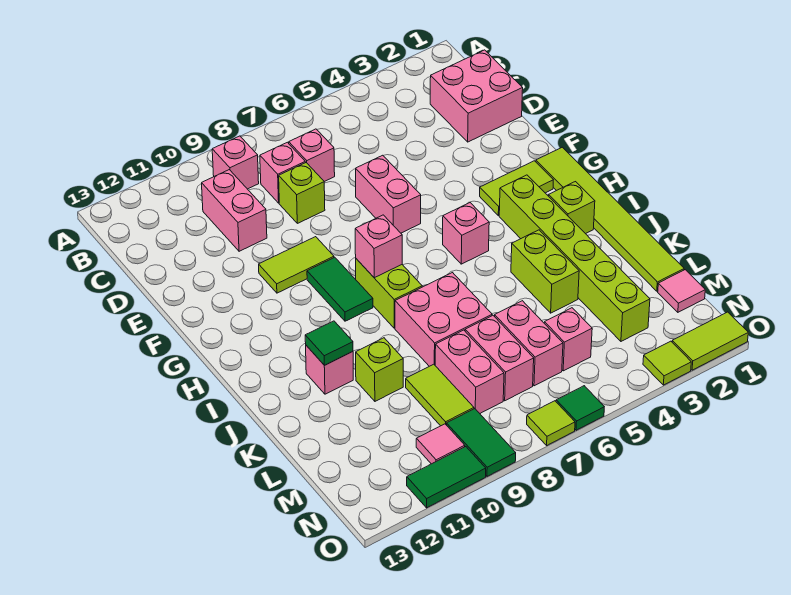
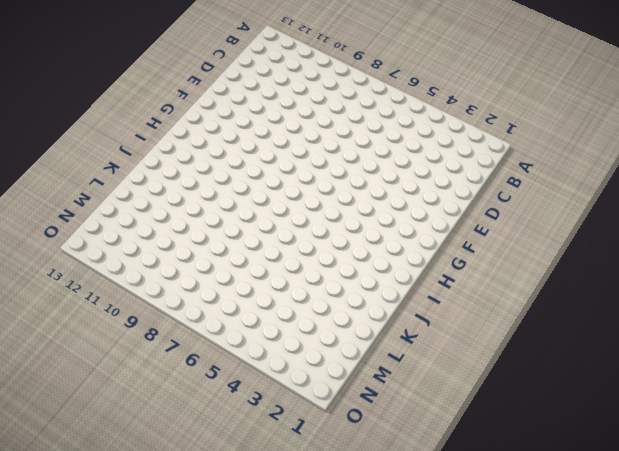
none -> pink 1x1 brick [212,136,259,189]
none -> pink 2x2 brick [430,50,523,142]
none -> pink 1x1 brick [289,129,335,182]
none -> pink 1x1 brick [260,142,305,203]

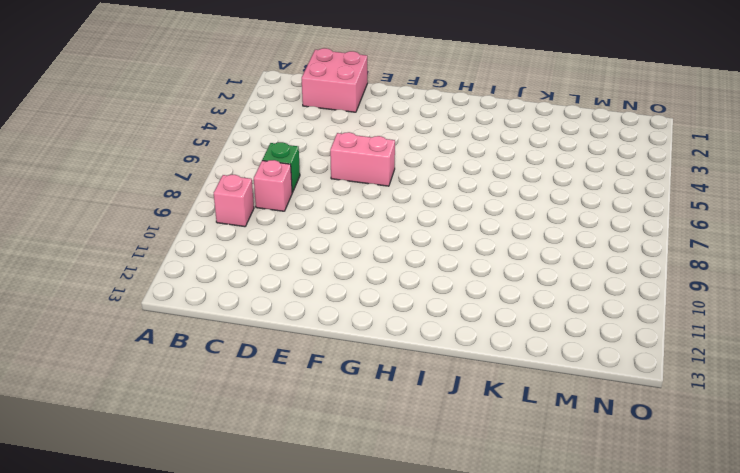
green 1x1 brick [262,142,300,193] -> pink 1x1 brick [289,129,335,182]
none -> pink 1x2 brick [202,170,267,251]
none -> lime 1x1 brick [279,163,325,223]
none -> lime 1x2 tile [259,237,334,293]
none -> lime 1x6 tile [536,147,684,291]

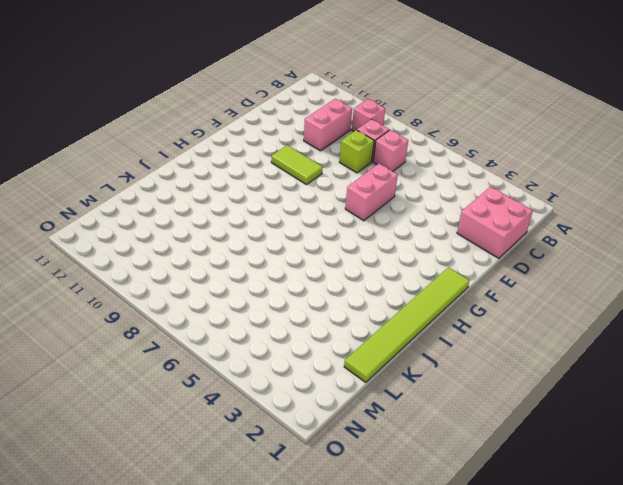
none -> lime 1x2 tile [480,161,553,216]
none -> green 1x2 tile [307,257,373,321]
none -> lime 1x6 brick [499,175,650,341]
none -> pink 1x1 brick [443,203,489,264]

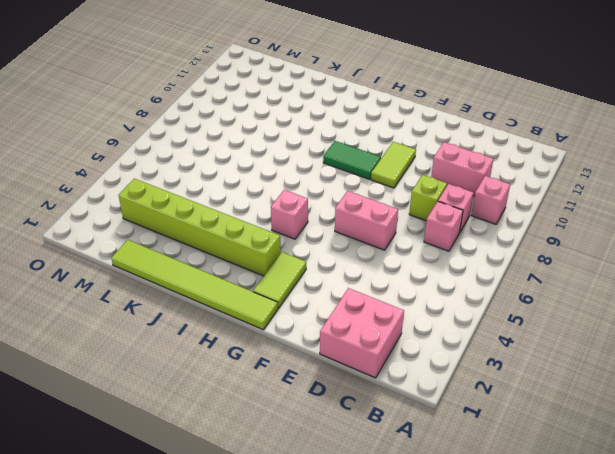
none -> lime 1x2 brick [356,259,422,328]
none -> lime 1x1 brick [549,182,595,234]
none -> lime 1x2 brick [511,230,579,313]
none -> pink 2x2 brick [395,273,492,366]

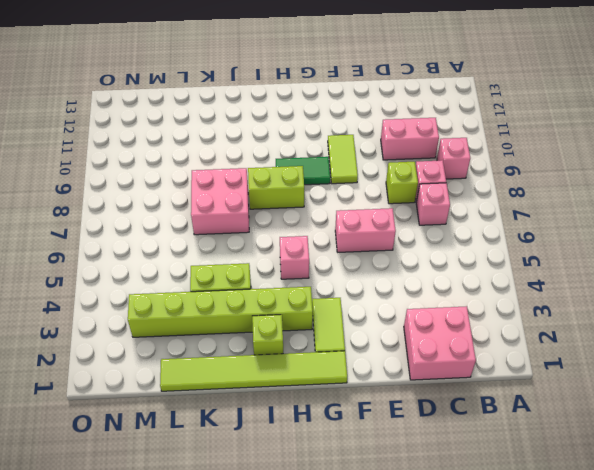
none -> pink 1x1 brick [306,345,353,394]
none -> lime 1x1 brick [356,338,403,401]
none -> pink 1x2 brick [495,301,563,386]
none -> pink 1x2 brick [465,316,534,401]

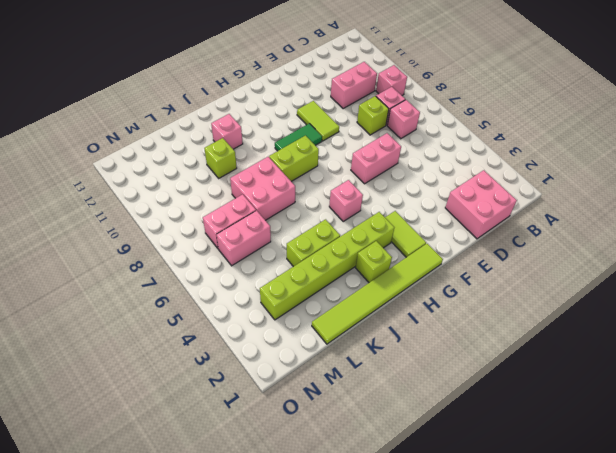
none -> pink 1x2 brick [435,330,504,413]
none -> lime 1x2 tile [406,364,474,426]
none -> pink 1x1 tile [658,270,705,312]
none -> pink 1x1 brick [544,308,592,371]

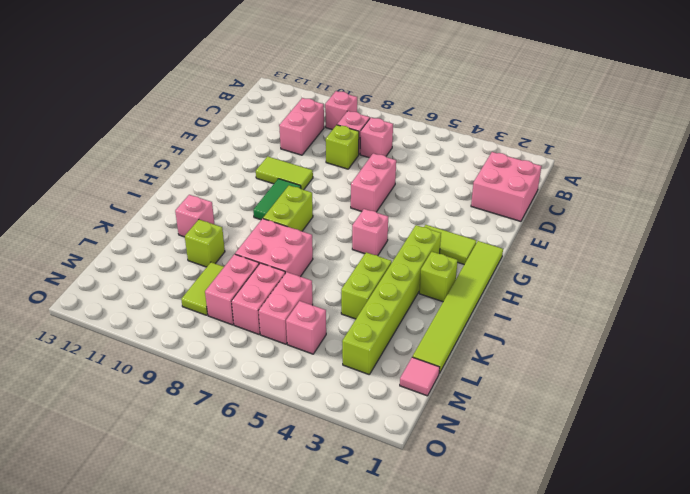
none -> green 1x2 tile [447,409,516,476]
none -> pink 1x1 tile [416,424,465,464]
none -> lime 1x2 tile [672,312,748,370]
none -> lime 1x1 tile [643,341,691,385]

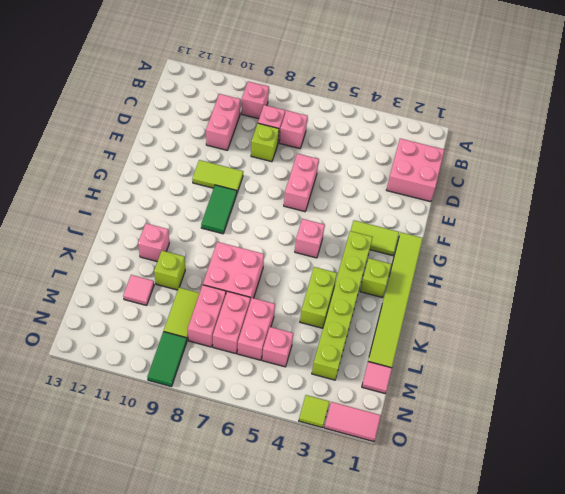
pink 1x1 tile [123,275,154,305] -> pink 1x1 tile moved to [416,424,465,464]
pink 1x2 tile [324,402,381,442] -> lime 1x2 tile [672,312,748,370]
none -> lime 1x2 brick [356,259,422,328]
none -> green 1x1 tile [556,386,604,430]
none -> lime 1x1 tile [527,401,575,445]
none -> green 1x2 tile [407,447,486,508]

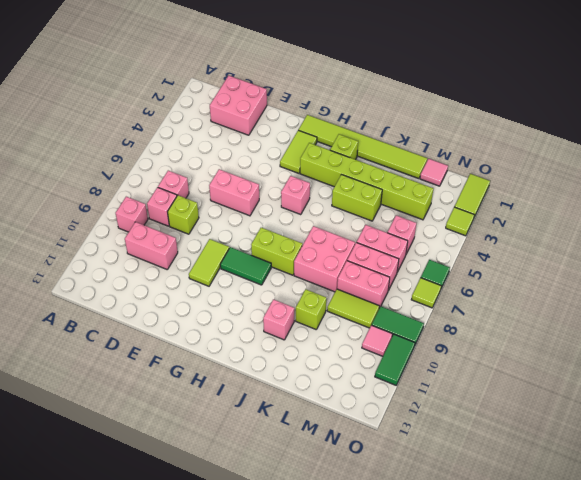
none -> pink 1x1 brick [355,215,402,278]
none -> green 1x1 tile [305,321,353,365]

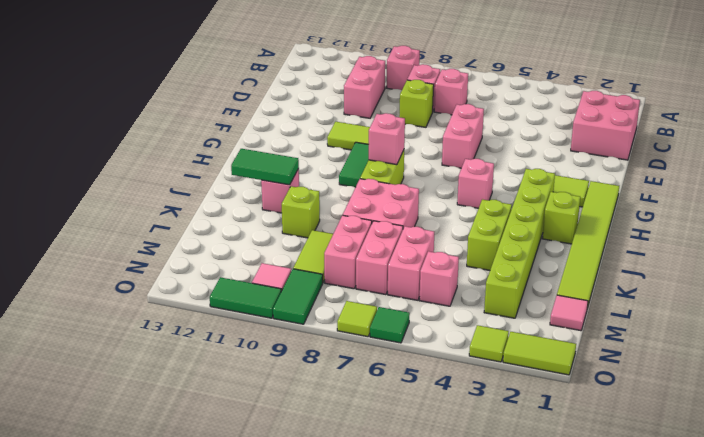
green 1x2 tile [231,149,299,185] -> green 1x1 tile [305,321,353,365]

